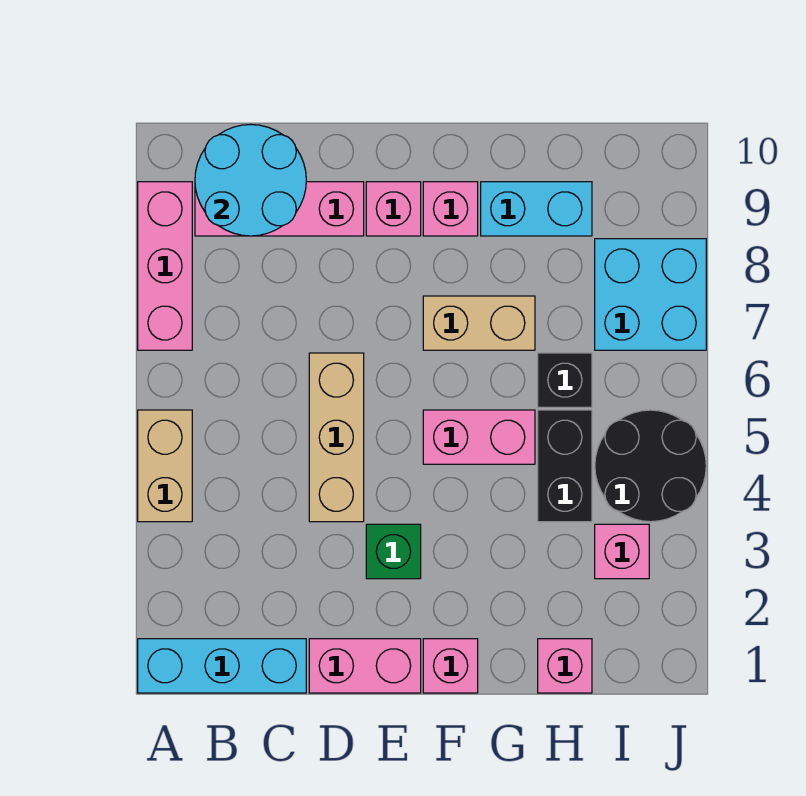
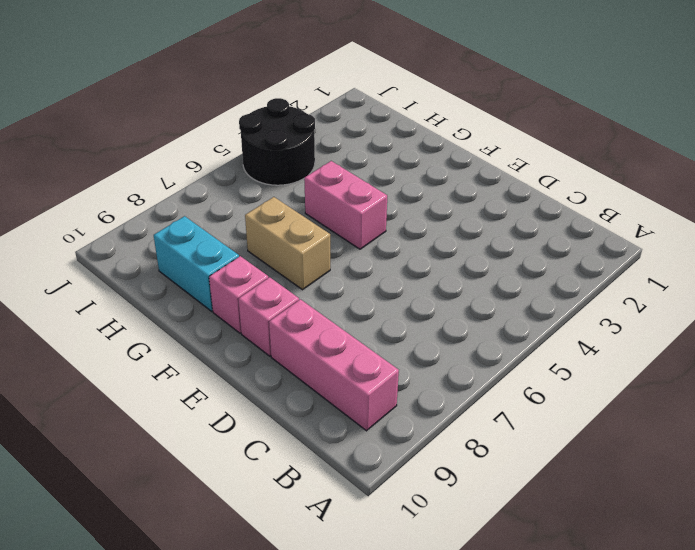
none -> cyan 1x3 brick [138,639,306,693]
none -> tan 1x2 brick [138,410,192,522]
none -> pink 1x3 brick [138,182,192,350]

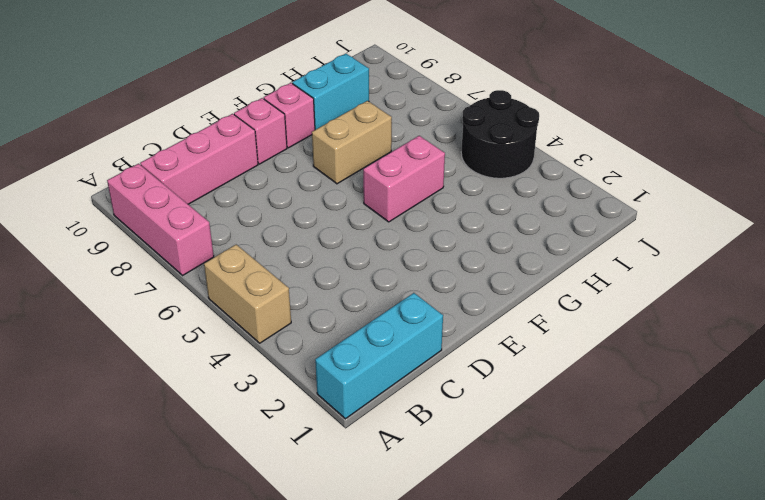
none -> pink 1x2 brick [309,639,421,693]
none -> tan 1x3 brick [309,353,364,522]
none -> green 1x1 brick [366,524,421,579]

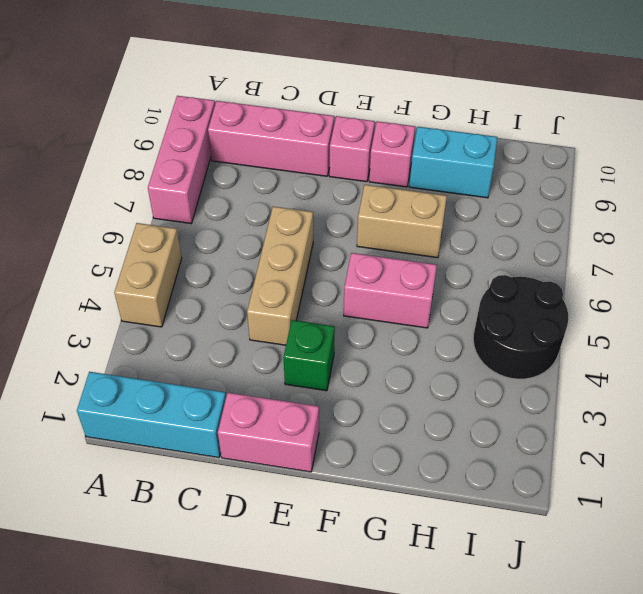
none -> pink 1x1 brick [423,639,478,693]
none -> pink 1x1 brick [538,639,592,693]
none -> black 1x2 brick [538,410,592,522]

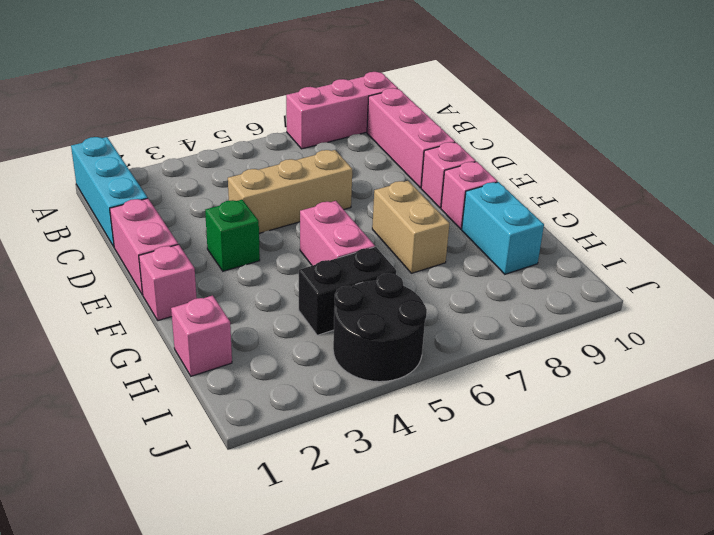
none -> tan 1x2 brick [138,410,192,522]
none -> black 1x1 brick [538,353,592,407]
none -> pink 1x1 brick [595,524,649,579]

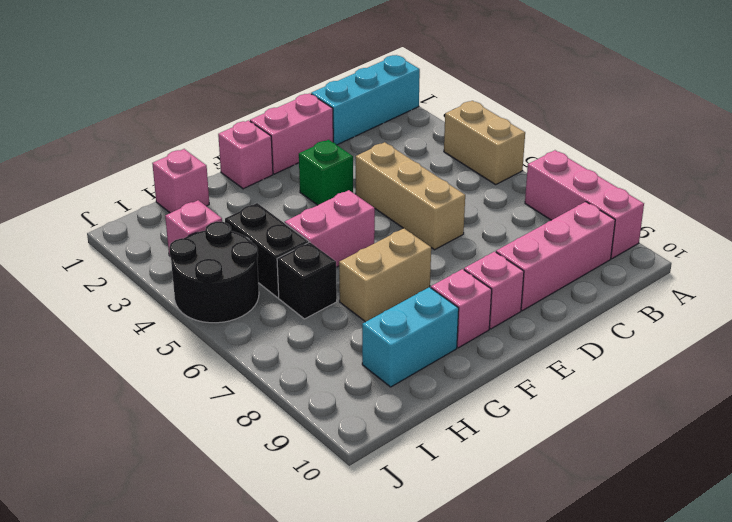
none -> cyan 2x2 brick [595,239,706,350]
none -> cyan 2x2 round brick [195,124,306,236]

